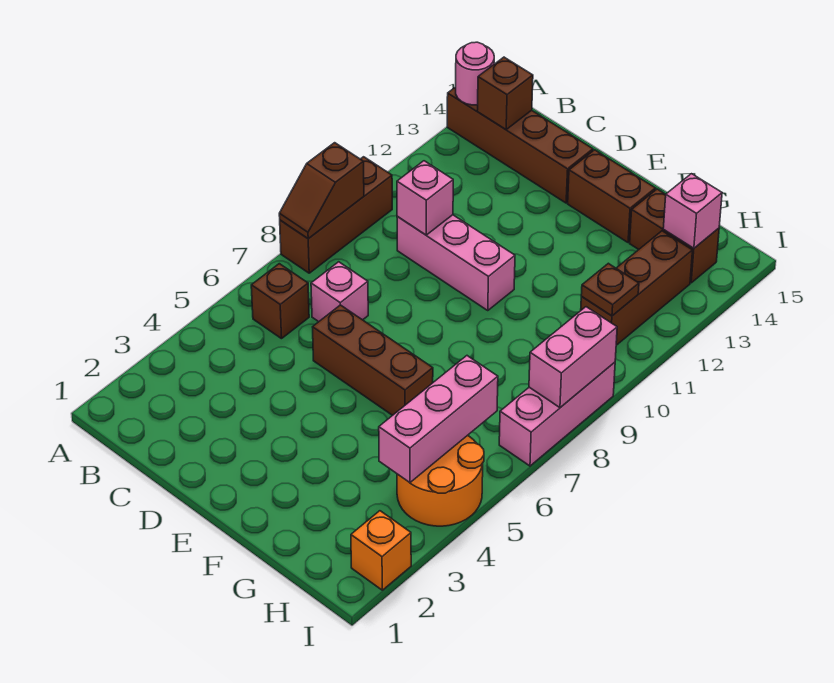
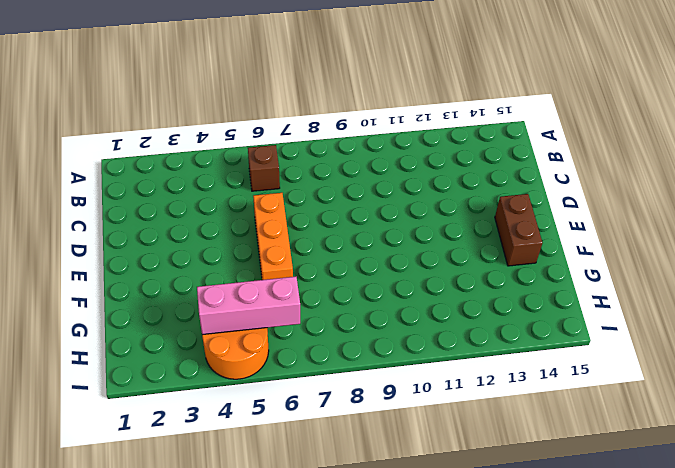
orange 1x3 brick [253,193,293,280] -> brown 1x3 brick [313,305,433,415]
none -> brown 1x3 brick [280,157,392,273]
none -> brown 1x4 brick [447,87,593,203]
none -> pink 1x1 brick [311,262,368,322]

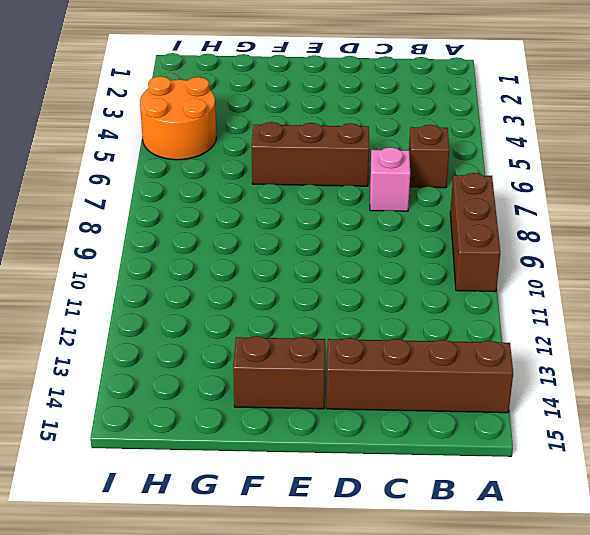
none -> pink 1x3 brick [397,215,515,310]
none -> brown 1x2 brick [630,189,719,283]
none -> brown 1x3 brick [581,231,693,345]

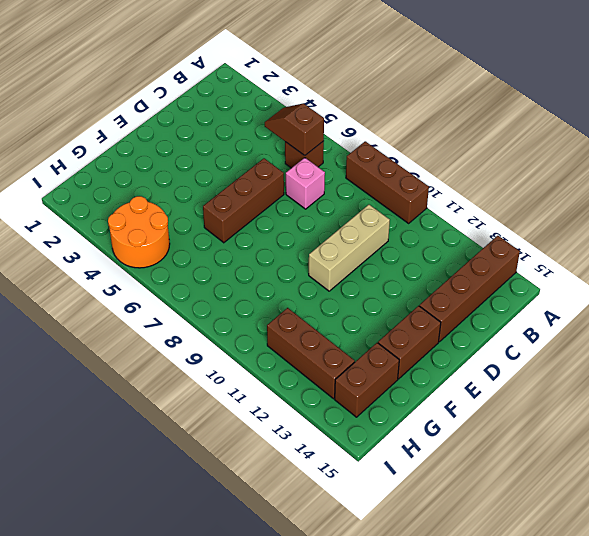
brown 1x2 slope [265,103,324,156] -> brown 1x2 slope moved to [279,143,364,239]
tan 1x3 brick [309,205,390,291] -> pink 1x3 brick [397,215,515,310]
none -> orange 1x1 brick [351,511,411,590]
none -> pink 1x3 brick [499,362,615,466]
none -> pink 1x1 round brick [456,42,494,105]

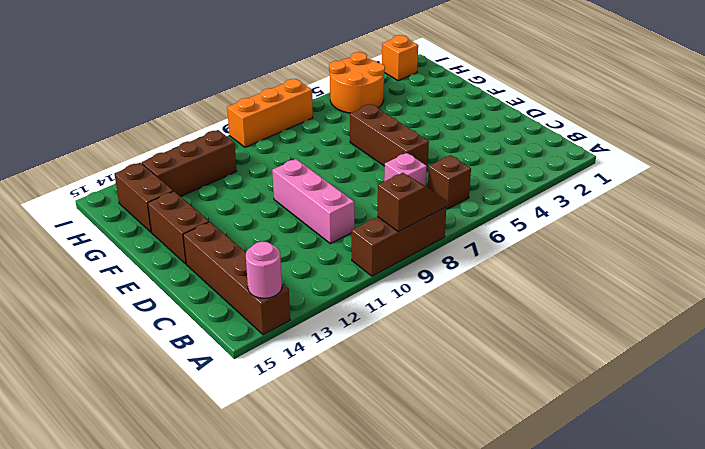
orange 1x3 brick [227,79,313,147] -> pink 1x3 brick [499,362,615,466]
none -> brown 1x1 brick [477,57,533,129]
none -> pink 1x1 brick [397,161,453,235]
none -> pink 1x3 brick [379,356,498,483]

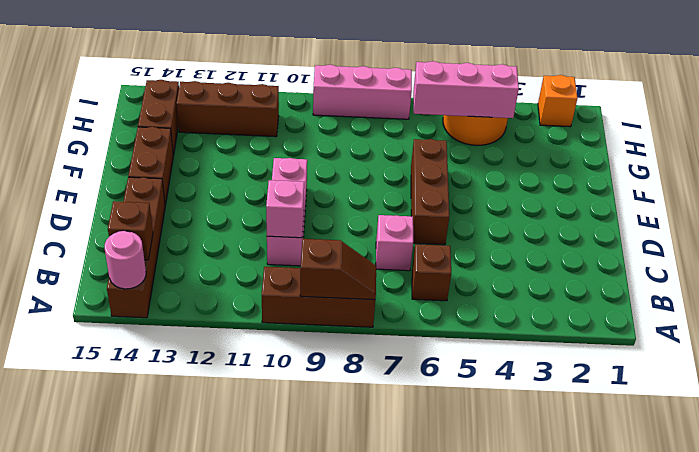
none -> brown 1x1 plate [581,263,639,316]
none -> pink 1x1 brick [663,174,722,248]
none -> pink 1x2 brick [529,307,617,408]

